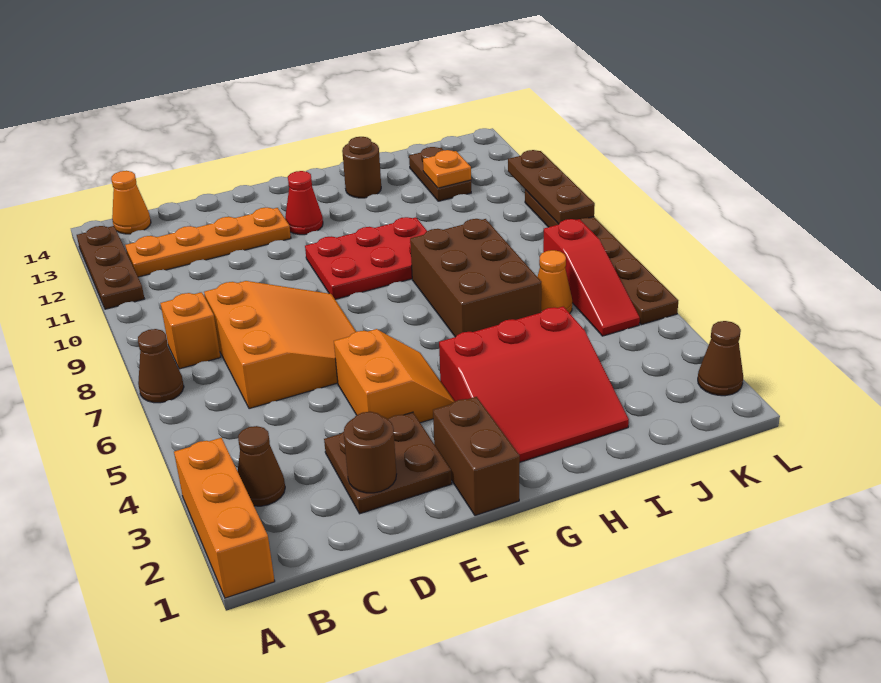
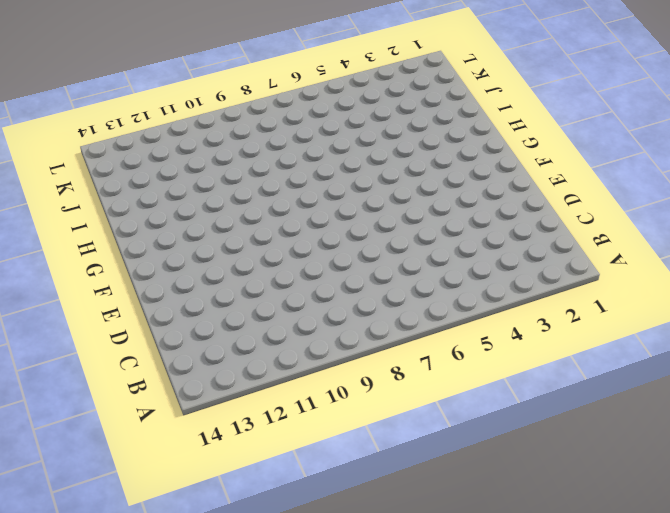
none -> orange 1x3 brick [174,438,275,598]
none -> brown 1x1 cone [138,329,184,403]
none -> brown 1x3 plate [77,226,144,309]

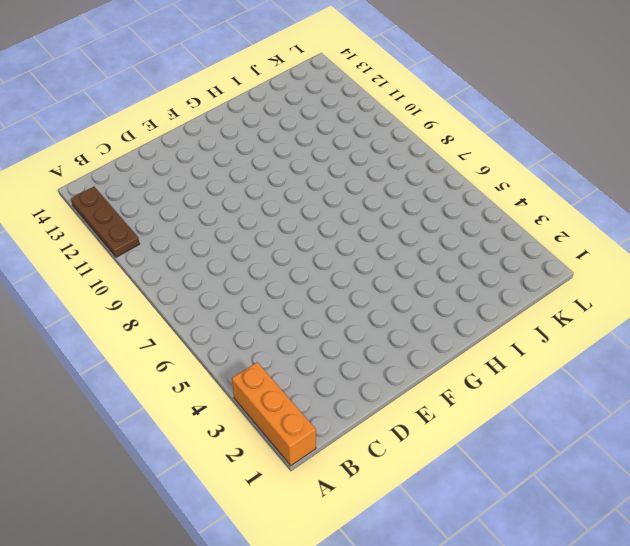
none -> brown 1x1 cone [138,329,184,403]
none -> brown 1x1 cone [238,426,285,506]
none -> orange 1x1 brick [160,292,220,369]

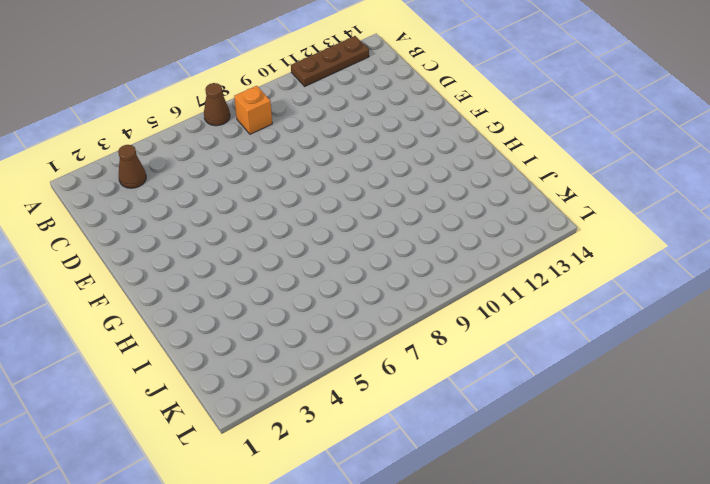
none -> orange 1x3 brick [174,438,275,598]
none -> orange 1x4 plate [125,208,291,277]
none -> orange 1x1 cone [111,171,151,234]

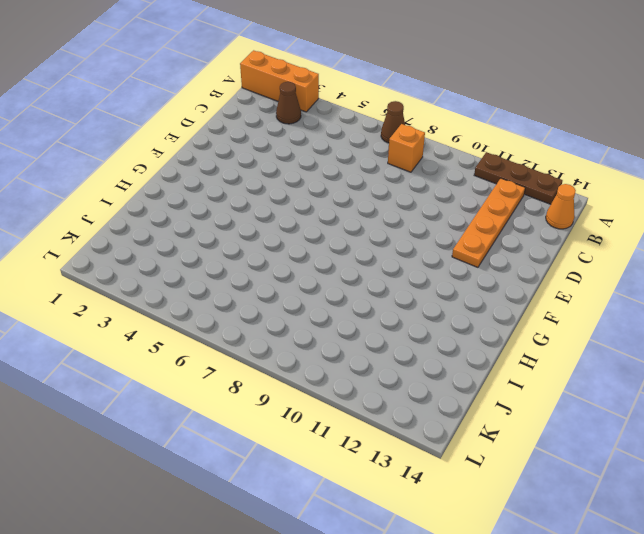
none -> orange 3x3 slope [204,281,356,409]
none -> brown 2x2 plate [324,412,452,514]
none -> orange 2x2 slope [334,329,455,423]

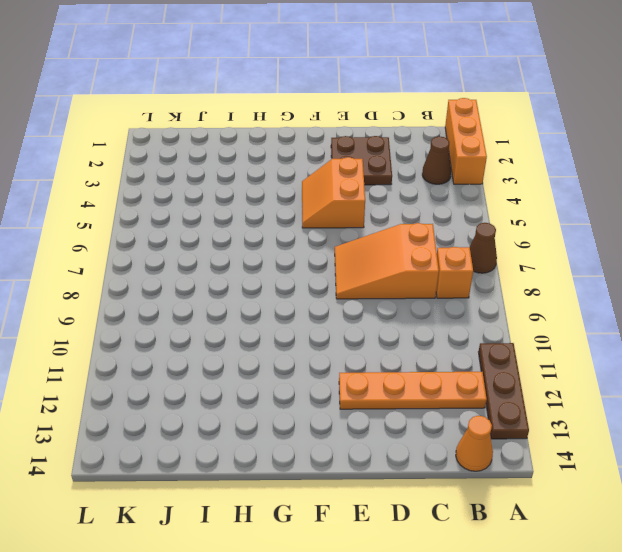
orange 2x3 slope [335,223,439,299] -> orange 3x3 slope [204,281,356,409]
none -> brown 1x2 brick [433,397,520,516]
none -> red 2x3 plate [305,217,427,299]
none -> red 1x1 cone [285,171,323,235]

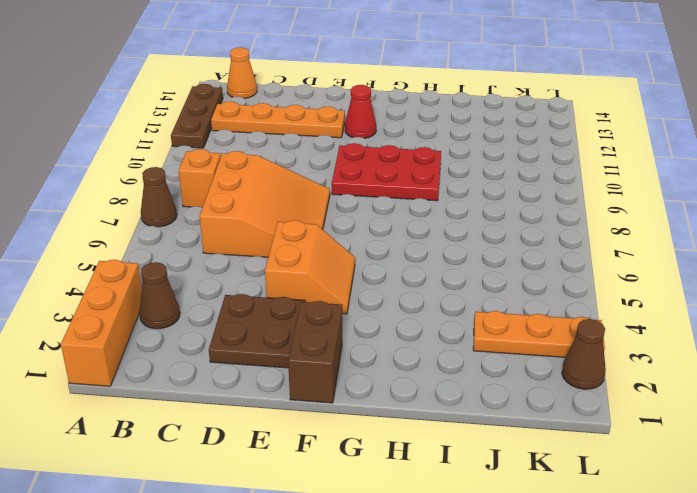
orange 1x3 plate [473,311,605,357] -> none
none -> red 3x3 slope [439,306,629,462]
none -> brown 2x3 brick [410,219,541,337]
none -> brown 1x1 round brick [342,137,381,198]

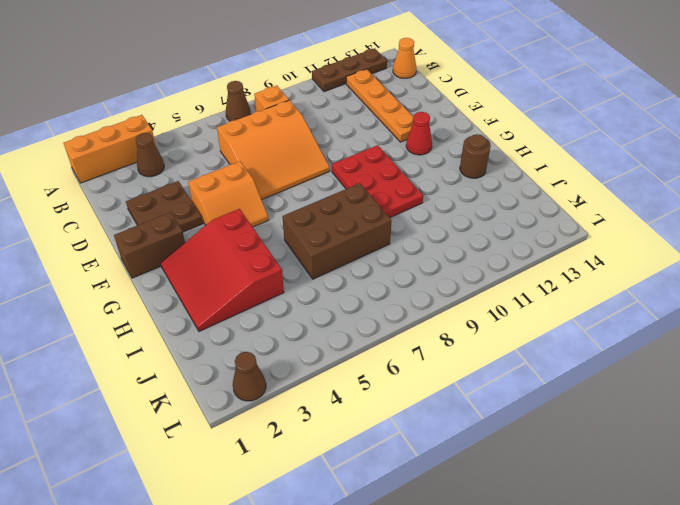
none -> orange 1x1 cone [538,250,572,313]
none -> brown 1x2 plate [409,147,471,201]
none -> red 1x3 slope [543,219,640,336]

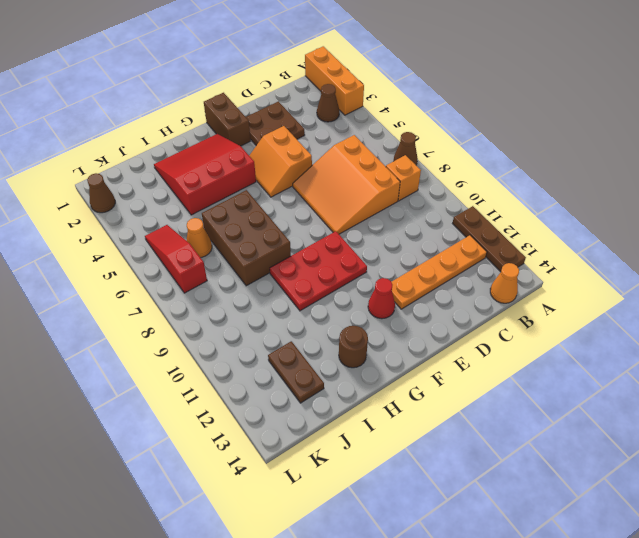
none -> brown 1x6 plate [525,190,678,325]
none -> brown 1x1 round brick [344,412,396,493]
none -> orange 1x1 plate [423,150,471,188]

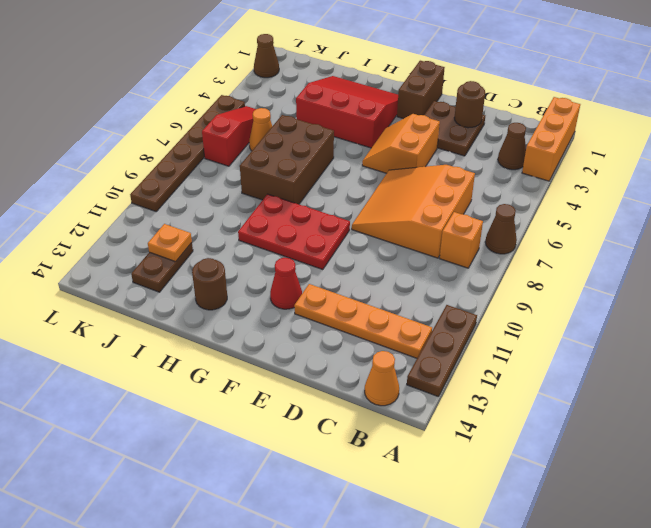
none -> brown 1x3 plate [508,150,595,224]

